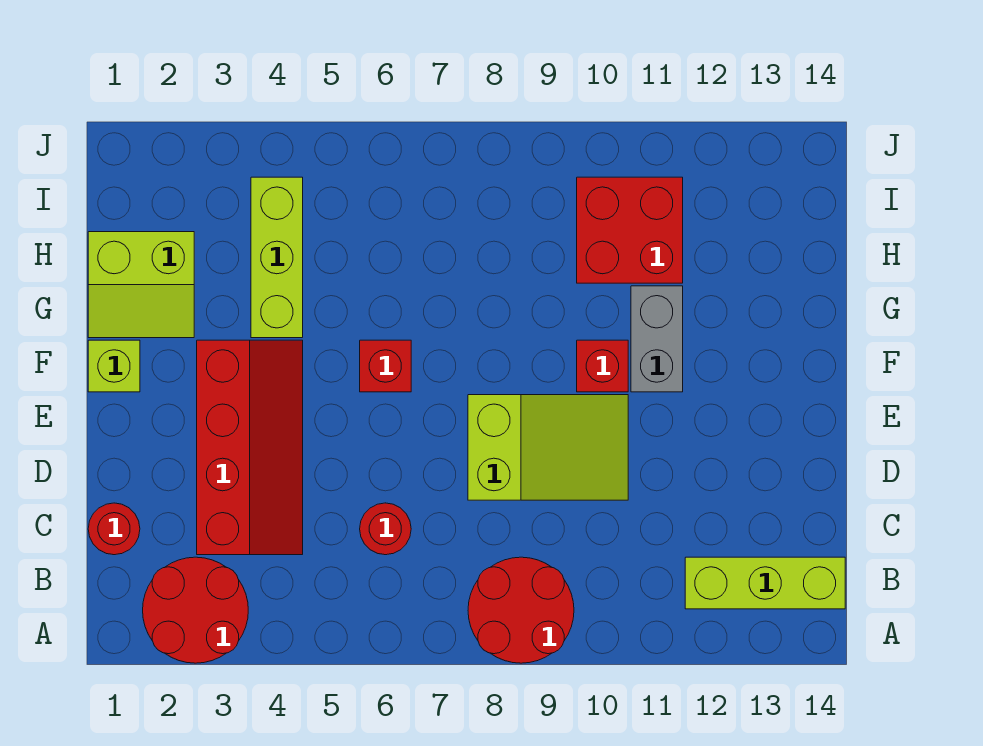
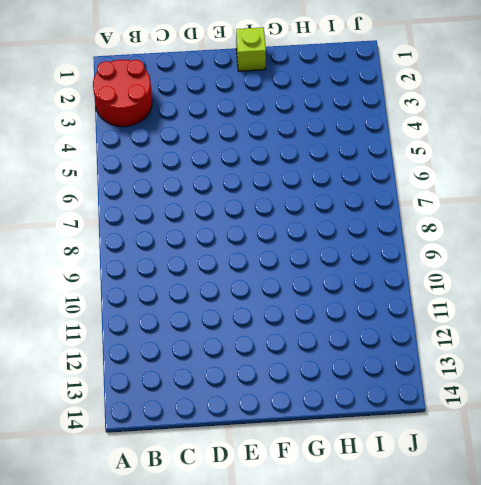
none -> red 2x2 round brick [468,557,574,663]
none -> lime 1x3 brick [685,557,845,609]
none -> red 1x1 round brick [88,503,140,555]

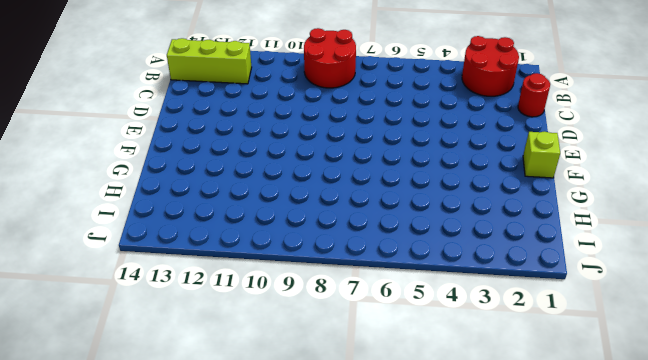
none -> red 2x4 slope [197,340,303,555]
none -> red 1x1 round brick [360,503,411,555]
none -> lime 2x3 slope [468,395,628,500]

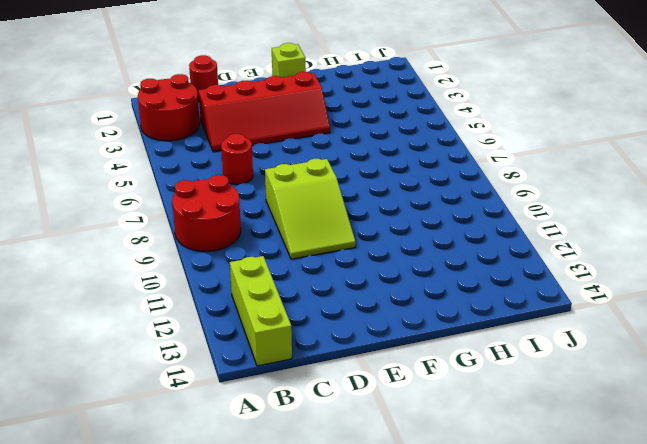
none -> red 1x1 brick [360,340,411,392]
none -> red 1x1 brick [577,340,628,392]
none -> grey 1x2 brick [631,286,683,392]

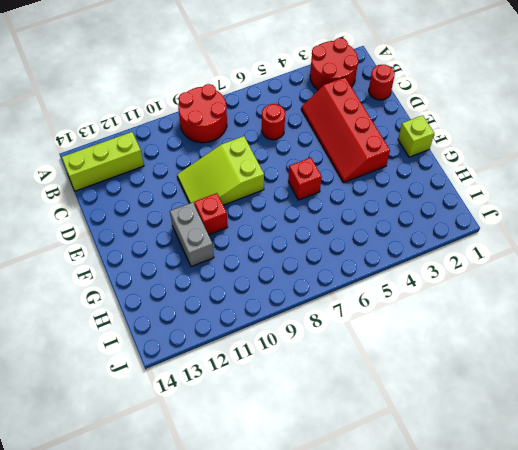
none -> lime 2x2 slope [88,232,194,338]
none -> lime 1x3 brick [251,177,303,338]
none -> red 2x2 brick [577,177,683,283]

